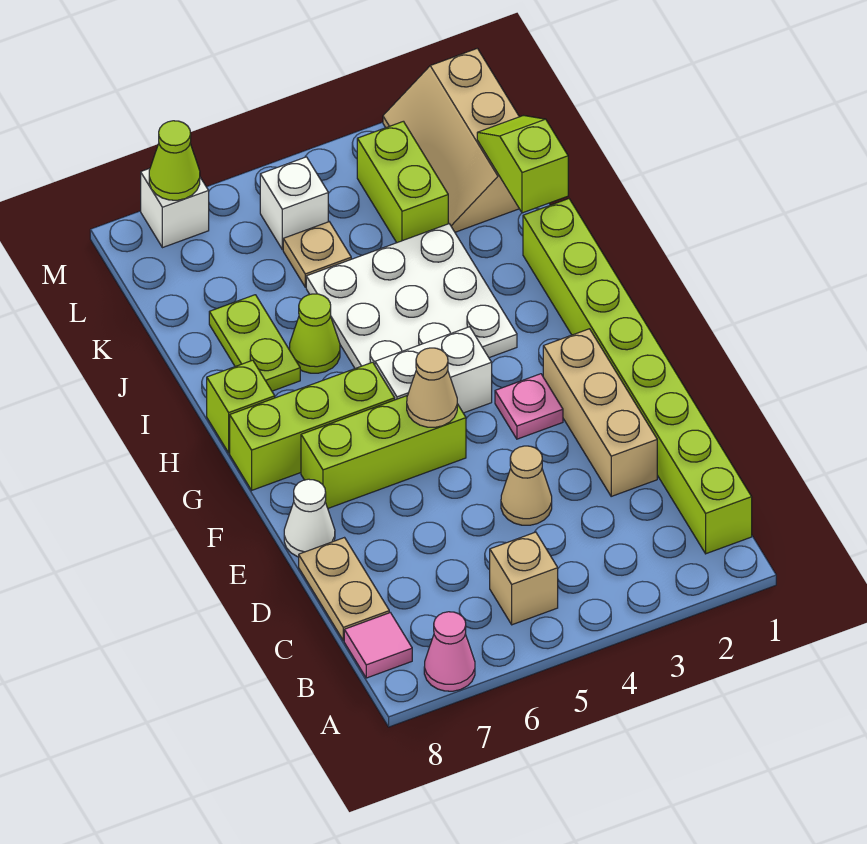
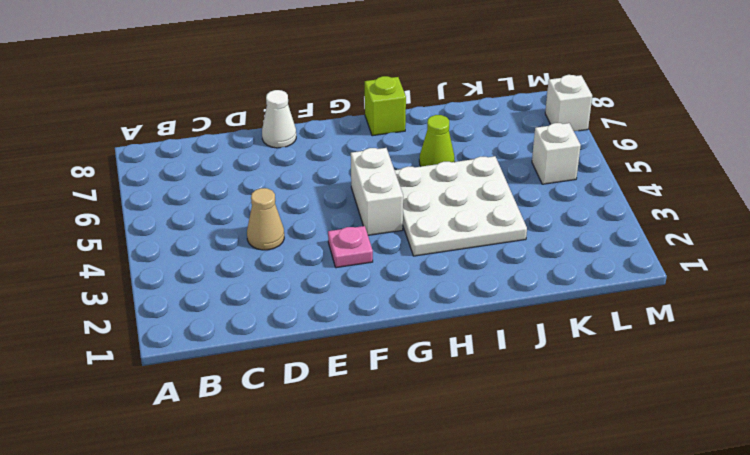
none -> pink 1x1 cone [424,612,475,691]
none -> lime 1x8 brick [523,199,752,554]
none -> tan 1x1 brick [490,532,558,625]

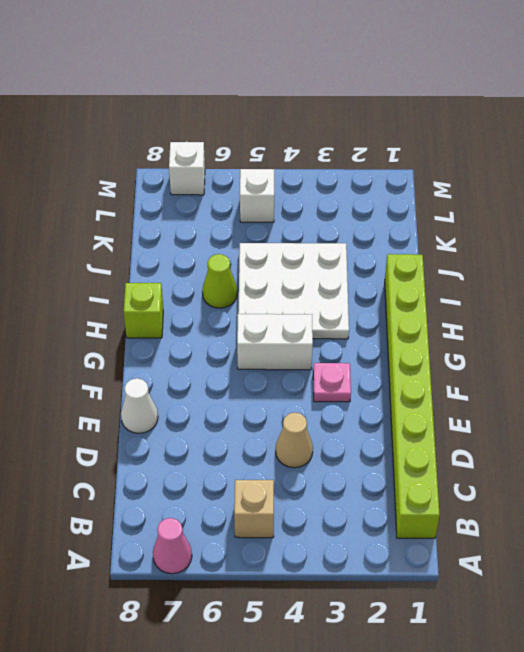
none -> pink 1x1 tile [344,613,412,678]
none -> tan 1x2 plate [299,538,389,641]
none -> tan 1x3 brick [543,329,657,496]

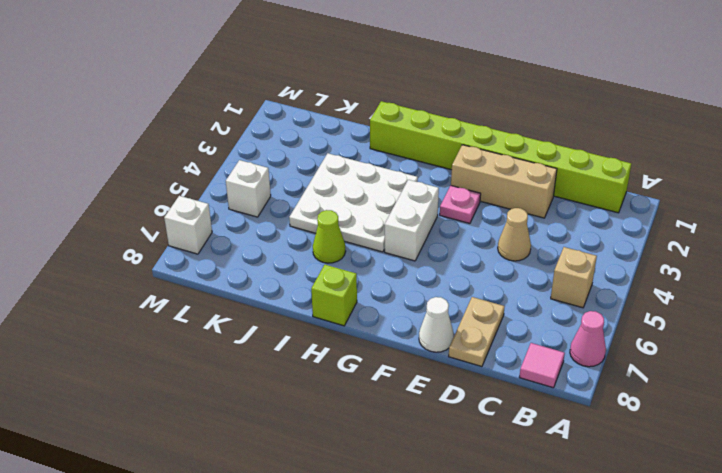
tan 1x2 plate [449,297,505,367] -> tan 1x2 plate turned to [299,538,389,641]
none -> lime 1x3 brick [301,396,466,508]
none -> lime 1x3 brick [230,362,395,490]
none -> lime 1x2 plate [209,295,300,391]

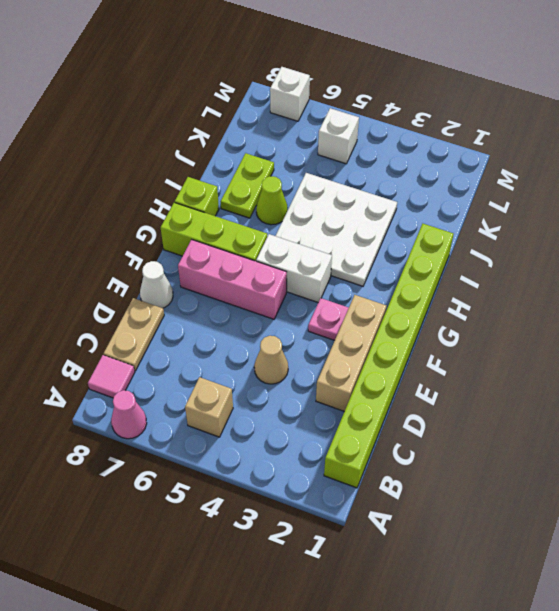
pink 1x3 brick [178,240,287,319] -> lime 1x3 brick [301,396,466,508]
none -> tan 2x3 slope [383,48,519,232]
none -> lime 1x2 brick [357,121,448,243]
none -> tan 1x1 plate [283,222,351,287]

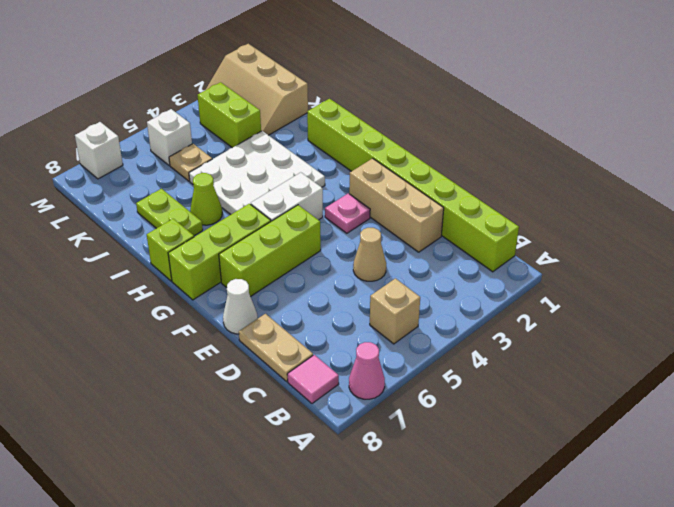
none -> tan 1x1 cone [407,348,457,427]
none -> lime 1x2 slope [477,116,568,213]
none -> lime 1x1 cone [149,121,200,200]

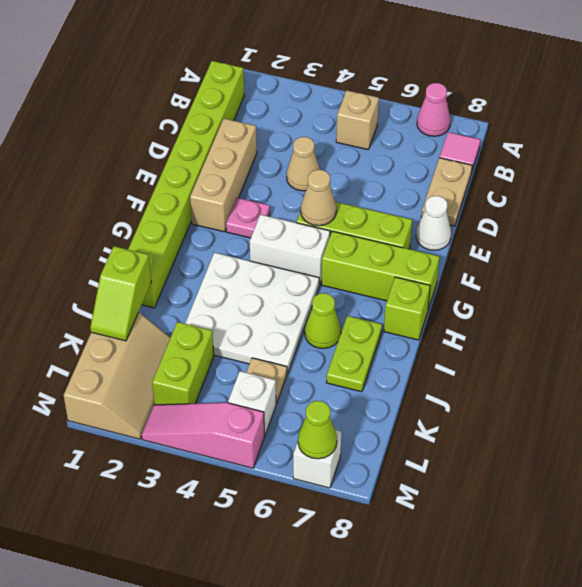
pink 1x3 slope [142,403,264,468] -> none

